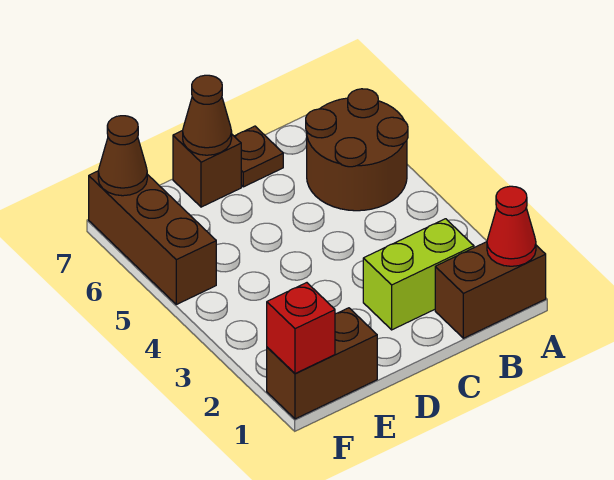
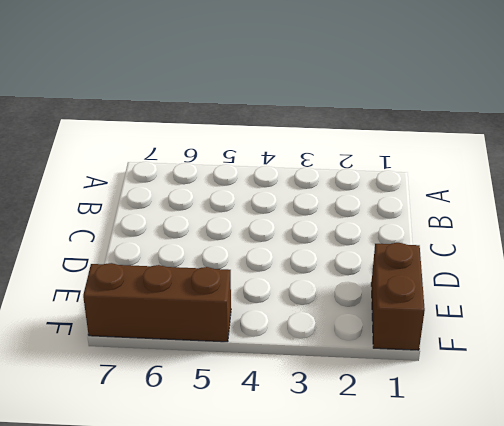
none -> brown 1x2 brick [435,242,546,338]
none -> brown 2x2 round brick [306,89,408,211]

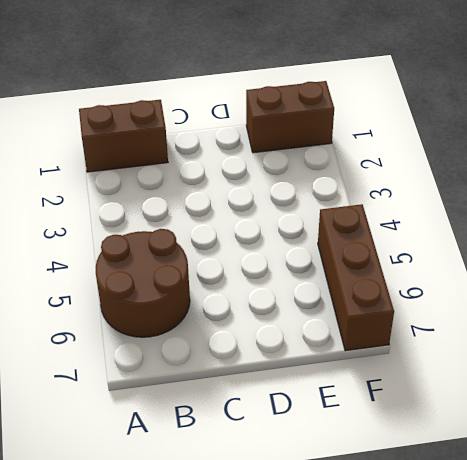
none -> lime 1x2 brick [363,219,474,330]
none -> brown 1x1 plate [234,126,283,187]

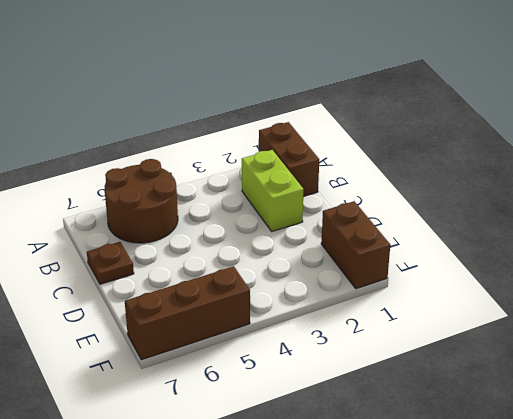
none -> brown 1x1 brick [173,131,241,207]
none -> red 1x1 cone [487,186,536,266]

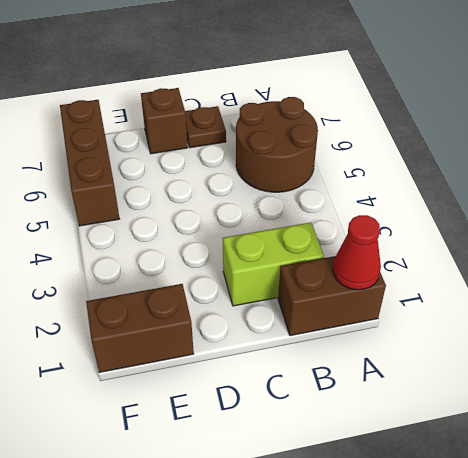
none -> brown 1x1 cone [183,75,232,155]
none -> red 1x1 brick [267,283,335,374]

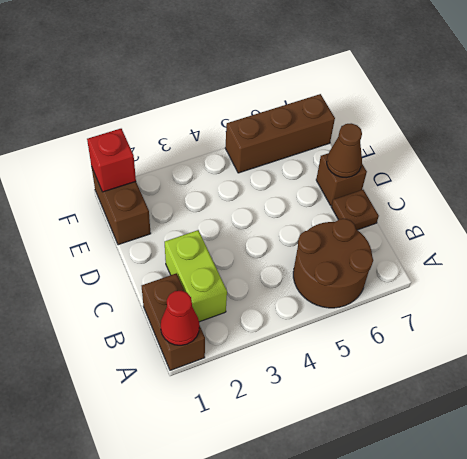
none -> brown 1x1 cone [98,116,147,196]

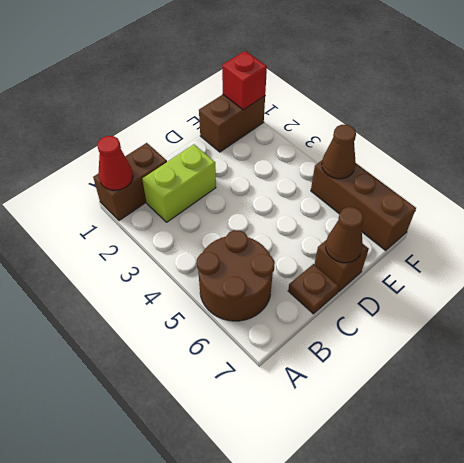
brown 1x1 cone [322,125,356,179] -> brown 1x1 cone moved to [98,116,147,196]

